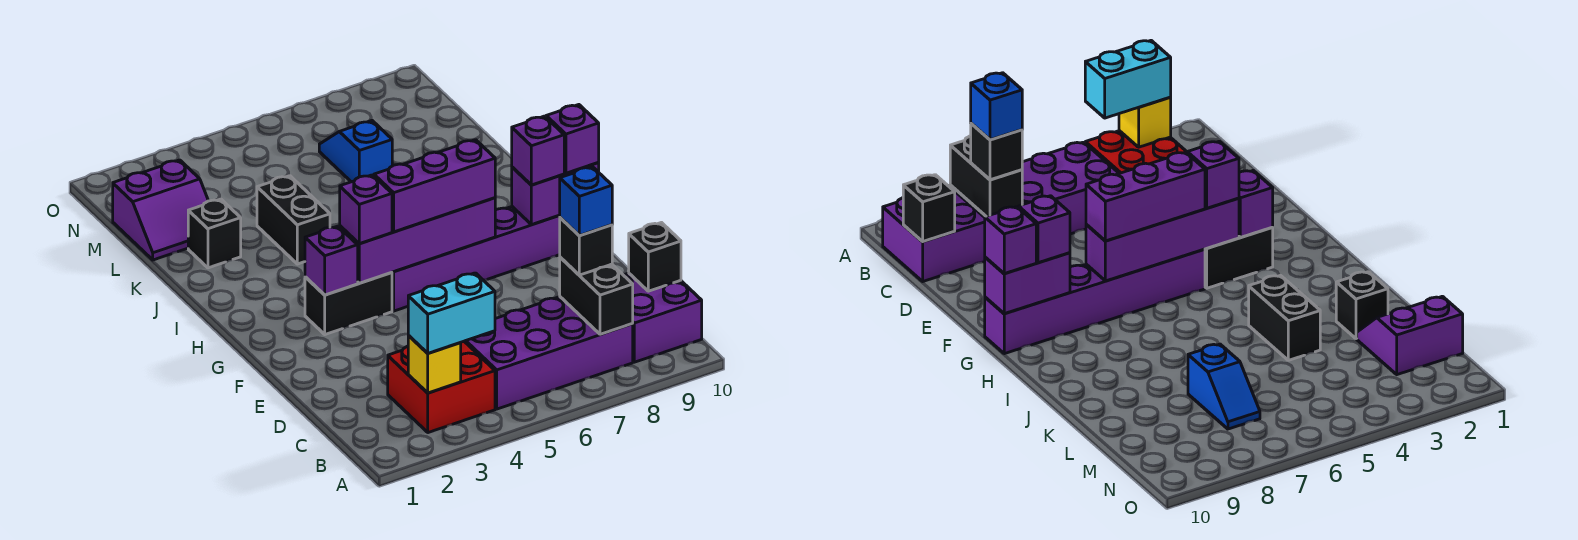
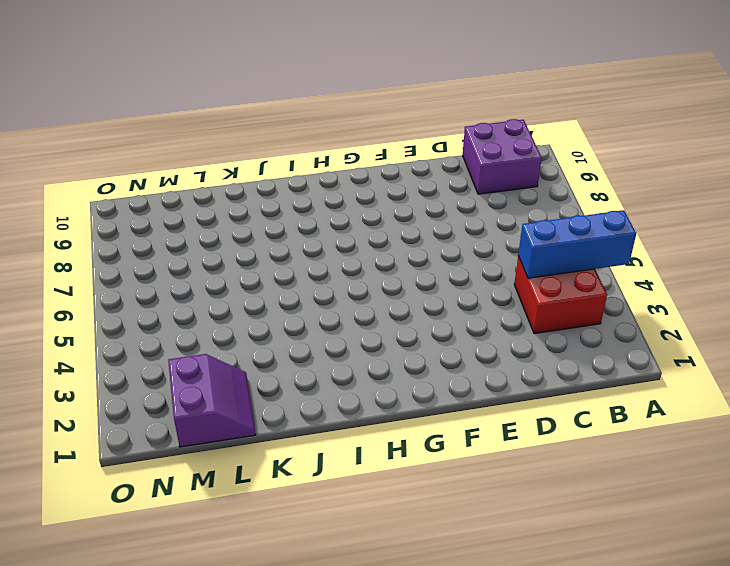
blue 1x3 brick [518,210,636,278] -> none
none -> purple 2x4 brick [464,297,633,409]
none -> black 1x2 brick [305,273,392,335]
none -> purple 1x6 brick [392,207,560,311]

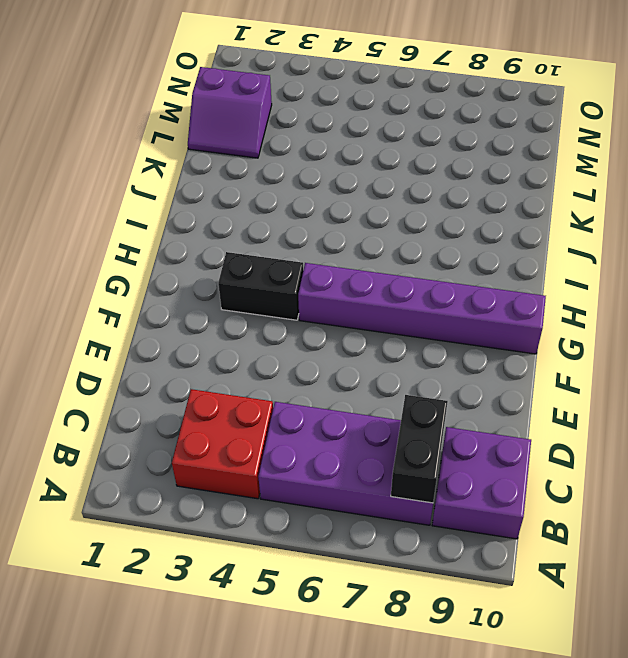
none -> black 1x2 brick [257,176,330,264]
none -> black 1x1 brick [188,199,241,268]
none -> blue 1x2 slope [319,120,392,182]

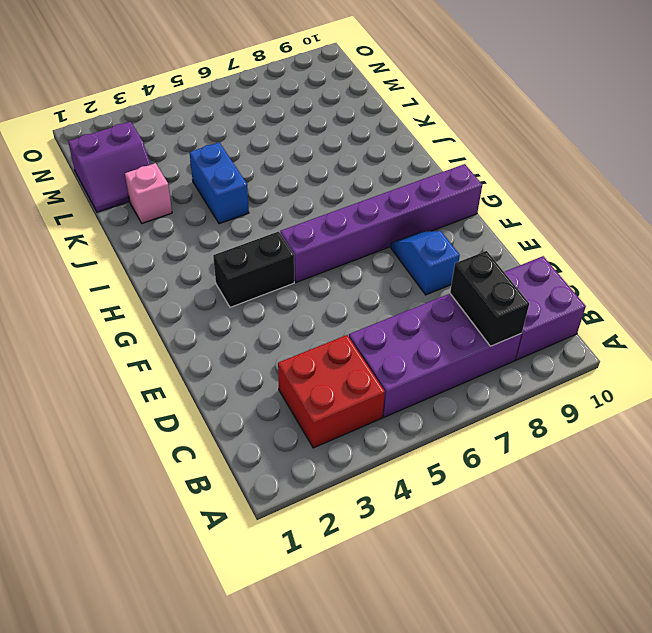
blue 1x2 slope [391,231,460,295] -> blue 1x2 slope moved to [319,120,392,182]
blue 1x2 brick [190,142,249,224] -> black 1x2 brick [257,176,330,264]
pink 1x1 brick [125,163,172,223] -> black 1x1 brick [188,199,241,268]
none -> yellow 1x1 brick [408,336,461,393]
none -> black 1x1 brick [629,223,681,291]
none -> purple 1x1 brick [305,226,358,295]

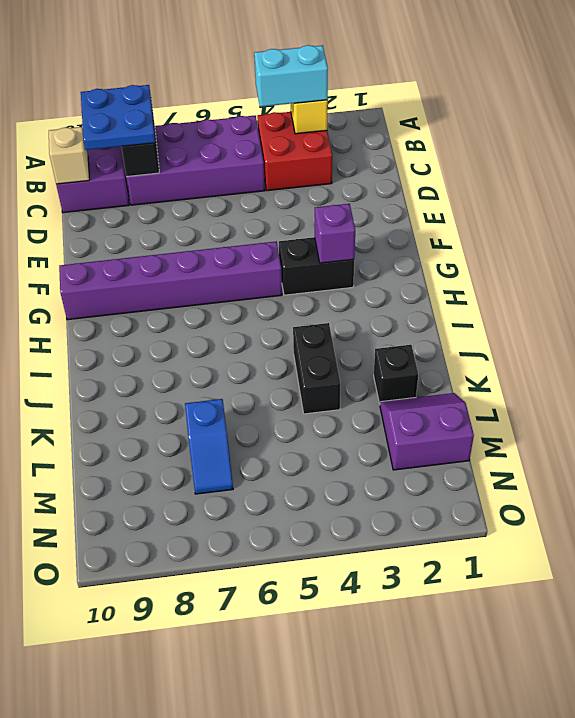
blue 2x2 plate [81,85,155,150] -> black 1x1 brick [560,218,612,275]
tan 1x1 brick [49,127,90,184] -> black 1x1 brick [629,223,681,291]
none -> purple 1x4 brick [340,198,495,283]
none -> purple 1x2 brick [512,163,599,225]
none -> purple 1x1 brick [340,175,392,244]

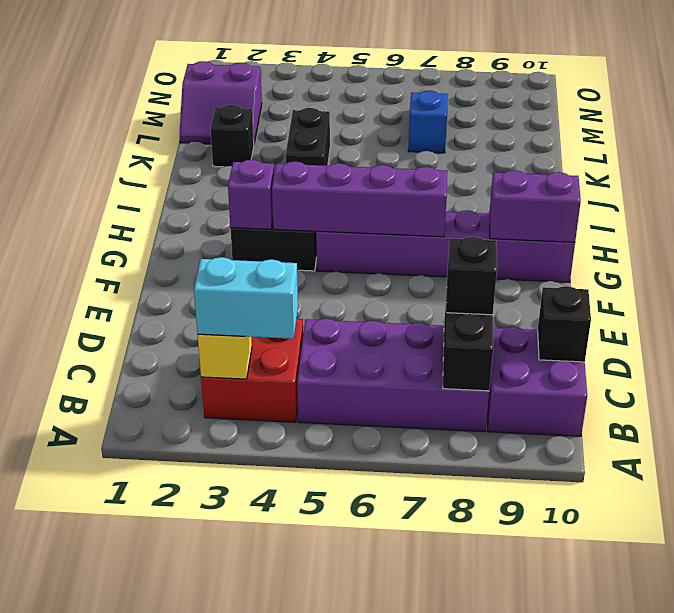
none -> purple 1x1 brick [340,175,392,244]
none -> purple 1x3 brick [374,140,495,232]
none -> purple 1x1 brick [512,116,564,185]

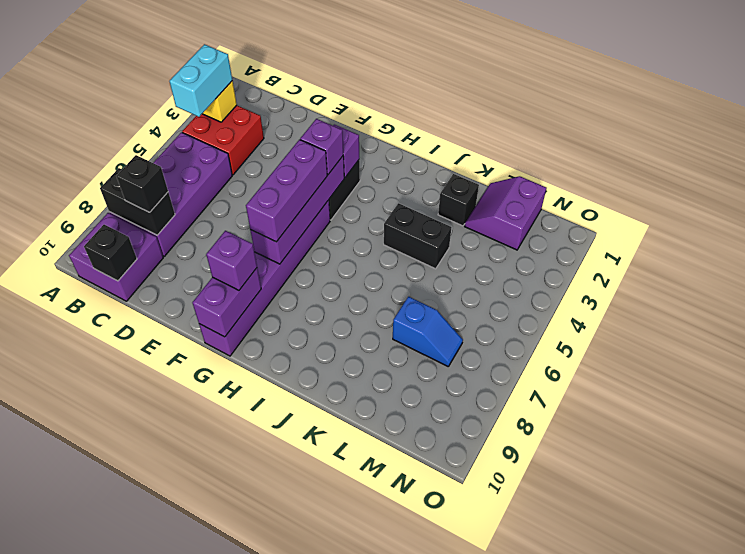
none -> purple 1x1 brick [546,105,599,173]
none -> blue 1x1 brick [559,167,612,236]

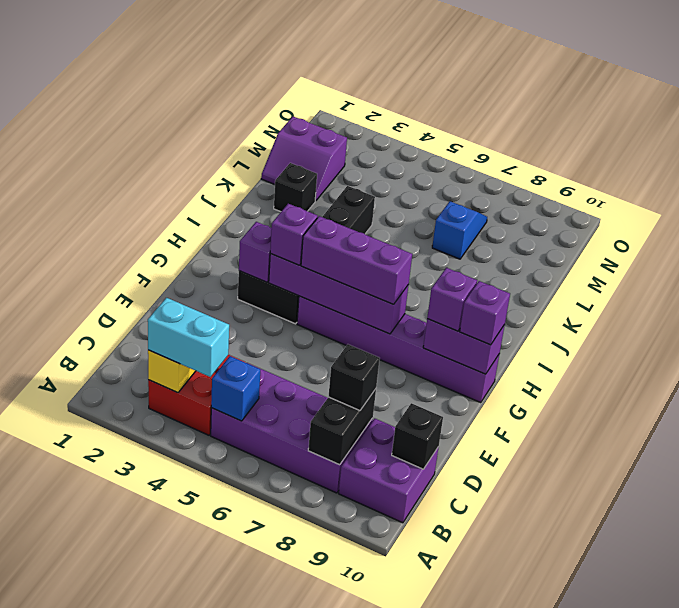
blue 1x1 brick [211,356,260,421] -> blue 1x1 brick moved to [559,167,612,236]

